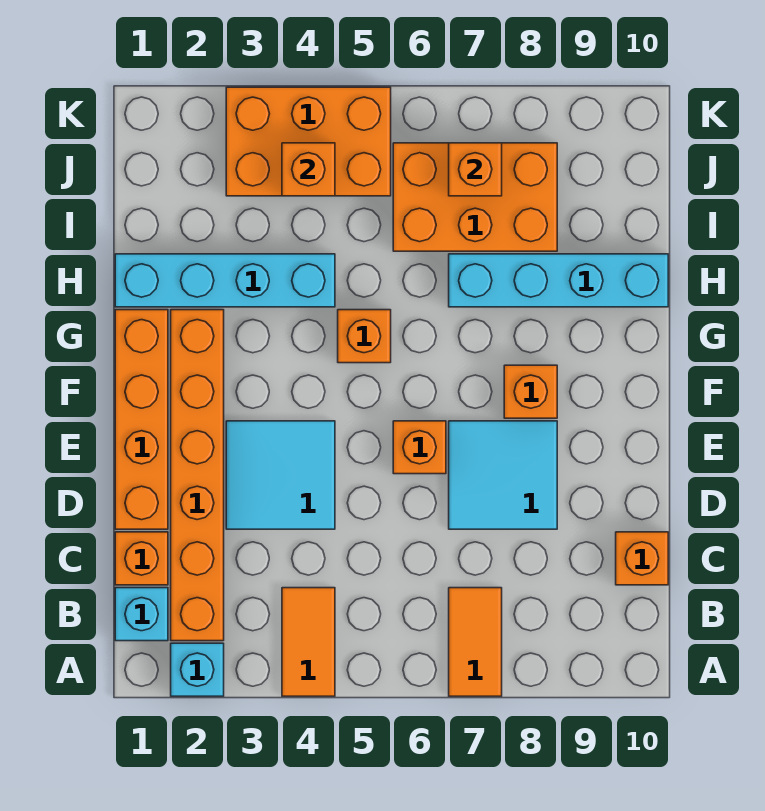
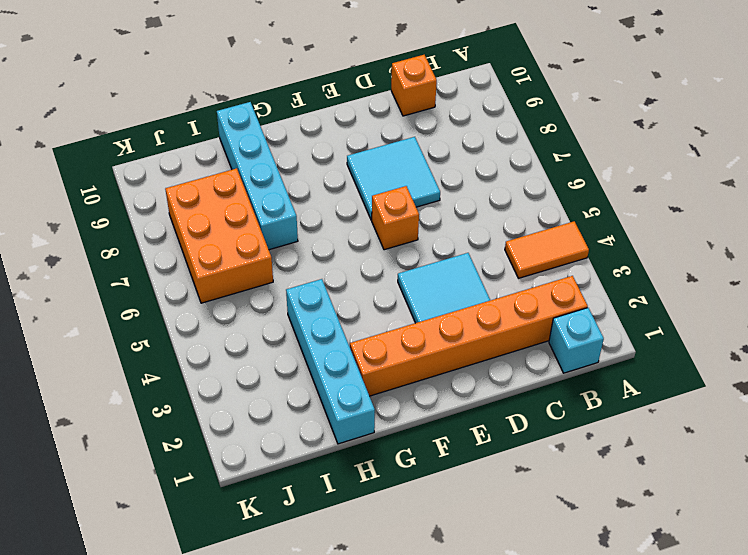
none -> cyan 1x1 brick [171,643,224,696]
none -> orange 1x2 tile [449,588,502,696]
none -> orange 1x1 brick [115,532,168,585]

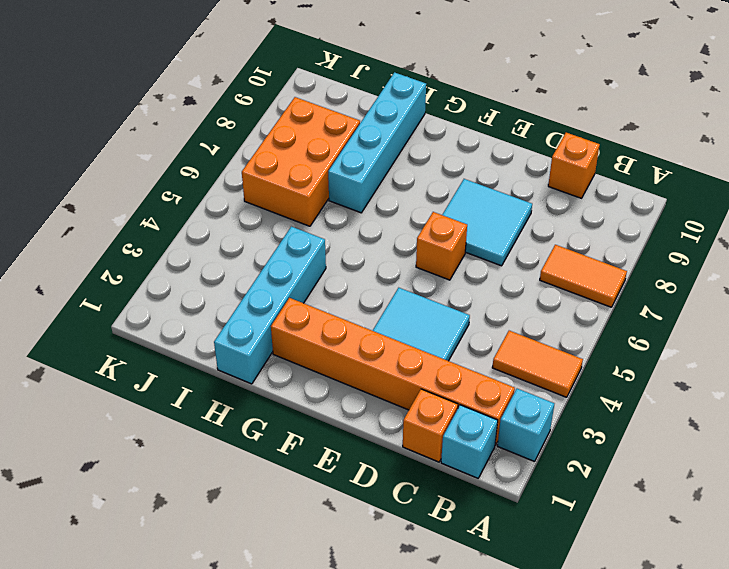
none -> orange 1x4 brick [115,310,168,529]
none -> orange 1x1 brick [504,365,557,418]
none -> orange 1x1 brick [338,310,391,363]

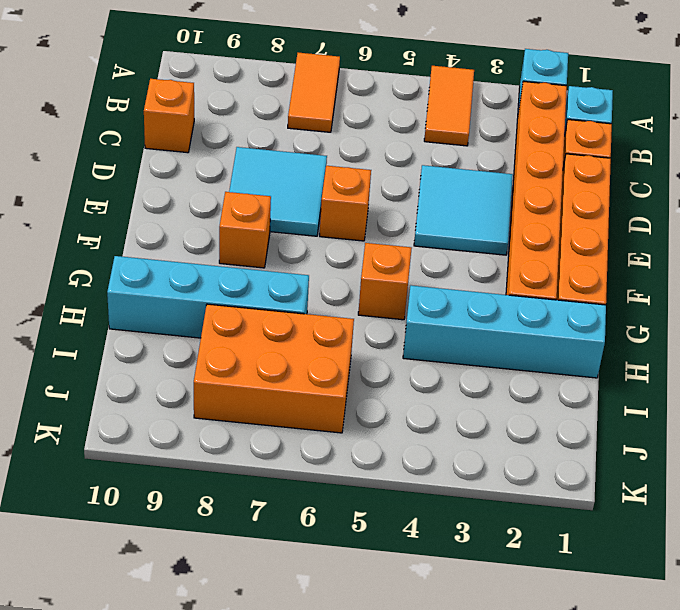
none -> orange 2x3 brick [226,87,391,196]
none -> orange 1x1 brick [282,143,335,196]
none -> orange 1x1 brick [449,143,502,196]

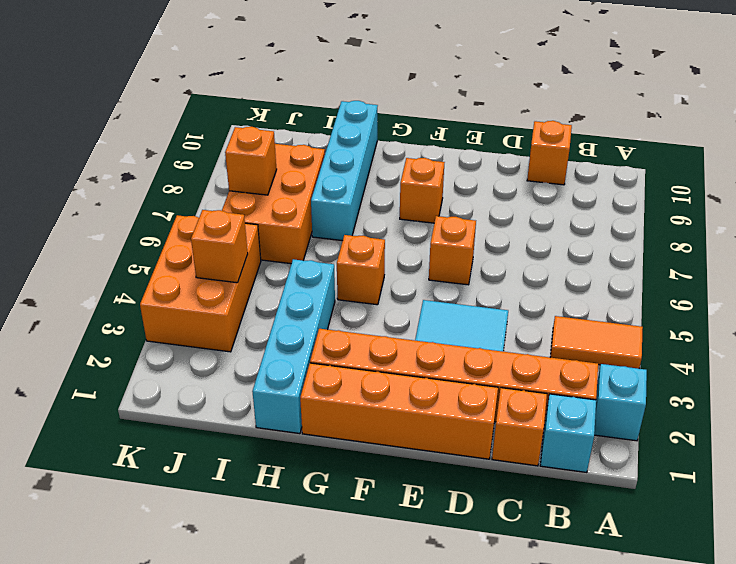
none -> orange 1x2 tile [449,588,502,696]
none -> cyan 2x2 tile [449,421,557,529]

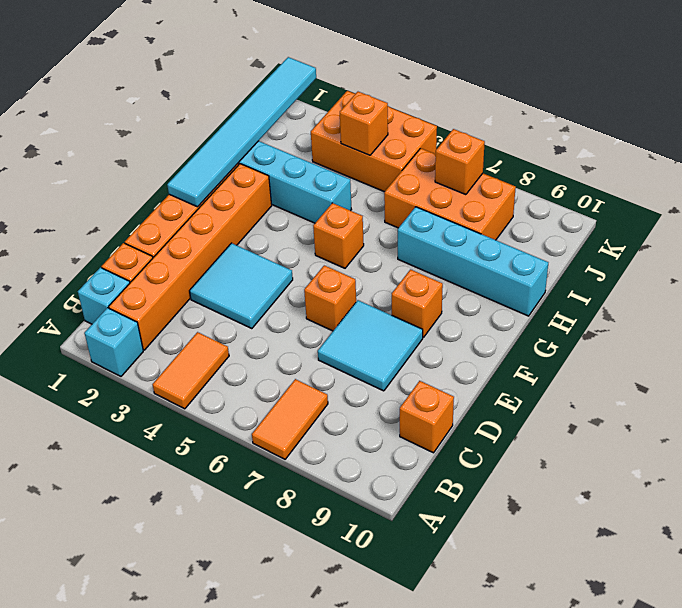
cyan 1x6 tile [167,57,316,207] -> none

